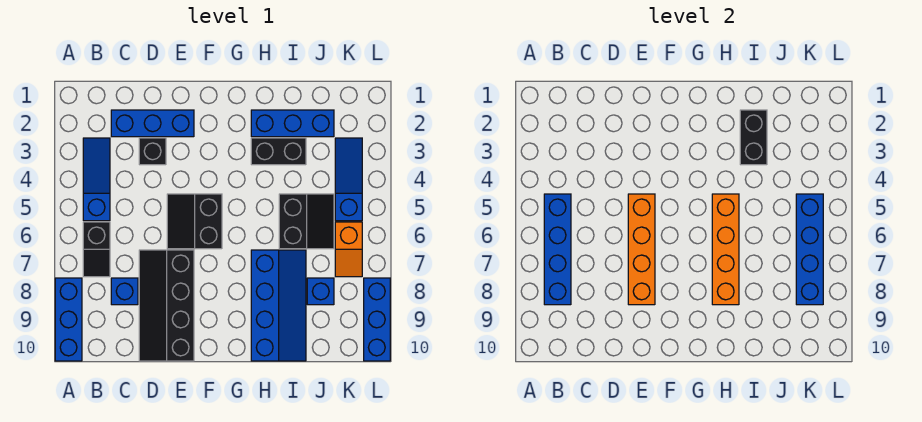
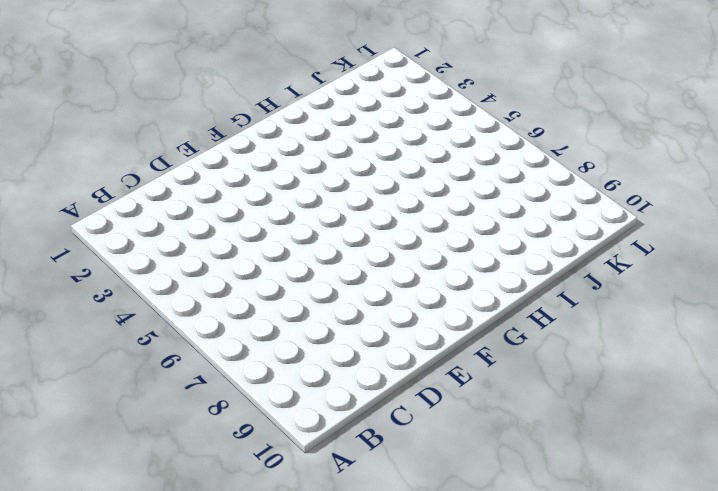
none -> blue 1x3 brick [55,278,82,361]
none -> blue 1x3 slope [83,138,110,221]
none -> black 1x2 slope [83,222,110,277]

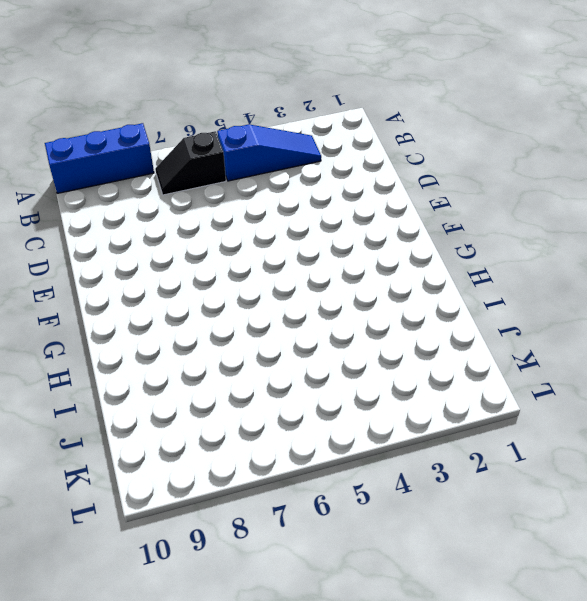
none -> blue 1x3 brick [111,110,194,137]
none -> blue 1x1 brick [111,278,138,305]
none -> black 1x1 brick [139,138,166,165]

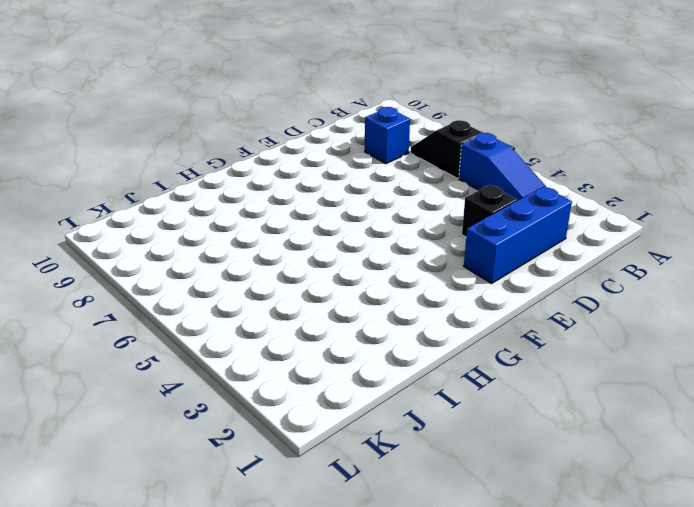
none -> blue 1x3 brick [55,278,82,361]
none -> black 2x4 slope [139,250,194,361]
none -> black 2x2 slope [167,194,222,249]

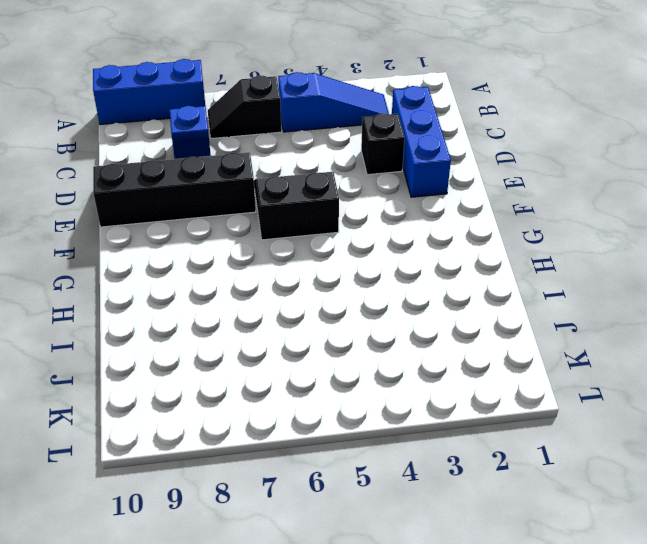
none -> blue 1x3 brick [251,110,334,137]
none -> black 1x2 brick [251,138,306,165]
none -> blue 2x4 slope [251,250,306,361]

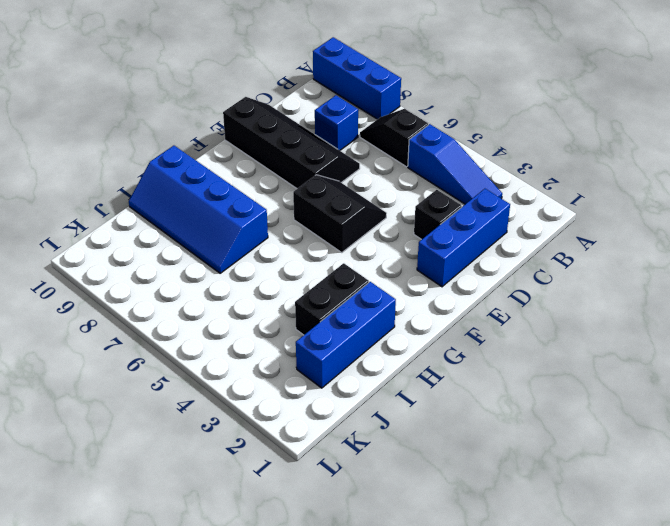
none -> black 2x2 slope [279,194,334,249]
none -> blue 1x1 brick [307,278,334,305]
none -> blue 1x3 slope [335,138,362,221]

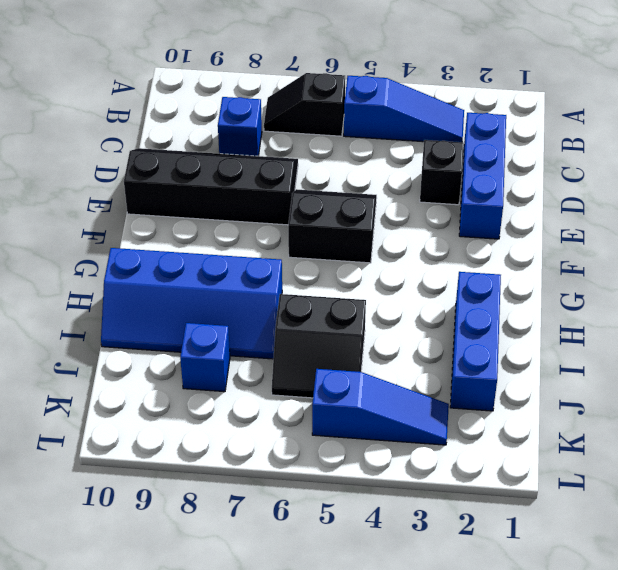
none -> blue 1x3 brick [55,278,82,361]
none -> black 1x2 brick [251,138,306,165]
none -> orange 1x2 slope [335,222,362,277]

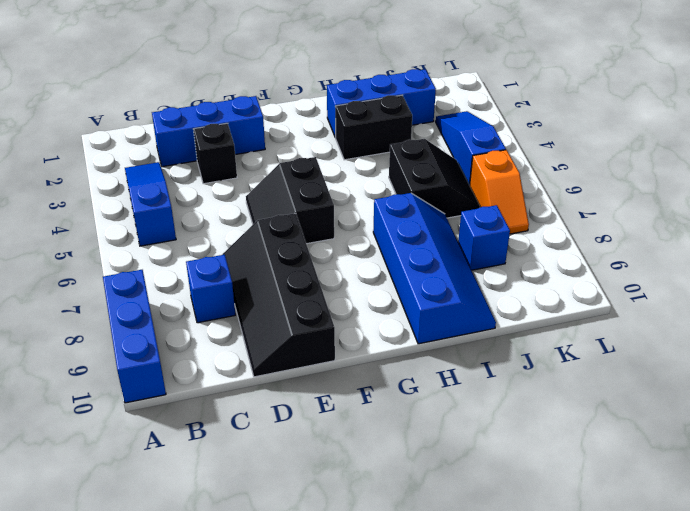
none -> black 1x2 slope [83,222,110,277]
none -> blue 1x3 brick [364,278,390,361]
none -> blue 1x4 brick [544,194,571,305]

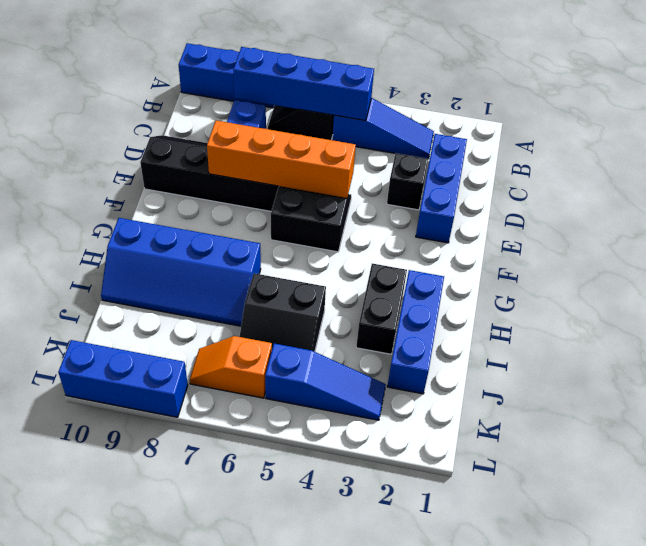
none -> blue 1x1 brick [307,278,334,305]
none -> orange 1x4 brick [712,194,739,305]
none -> black 1x2 brick [740,110,767,165]

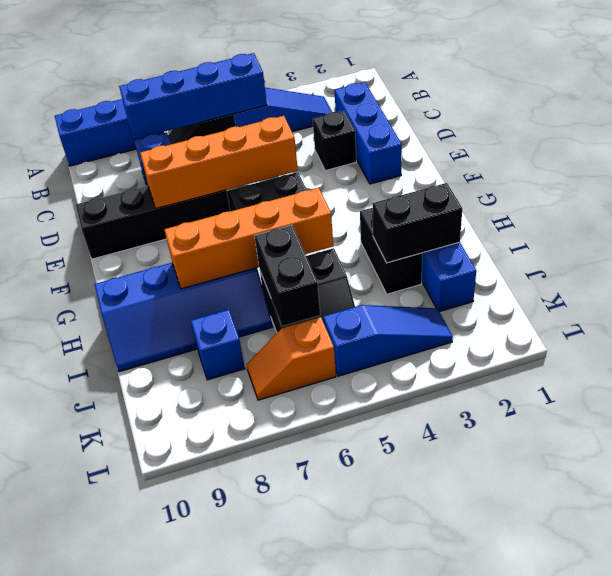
black 1x2 brick [255,225,320,326] -> none
none -> blue 1x3 brick [364,278,390,361]
none -> blue 1x4 brick [796,194,823,305]

